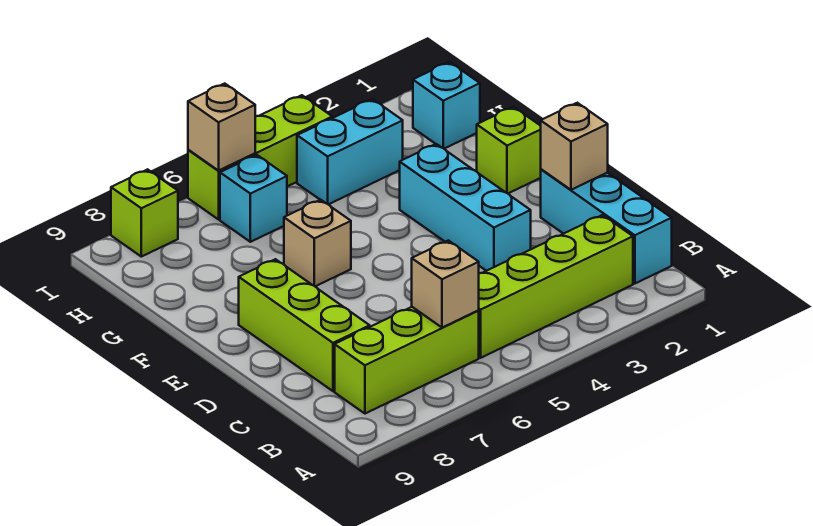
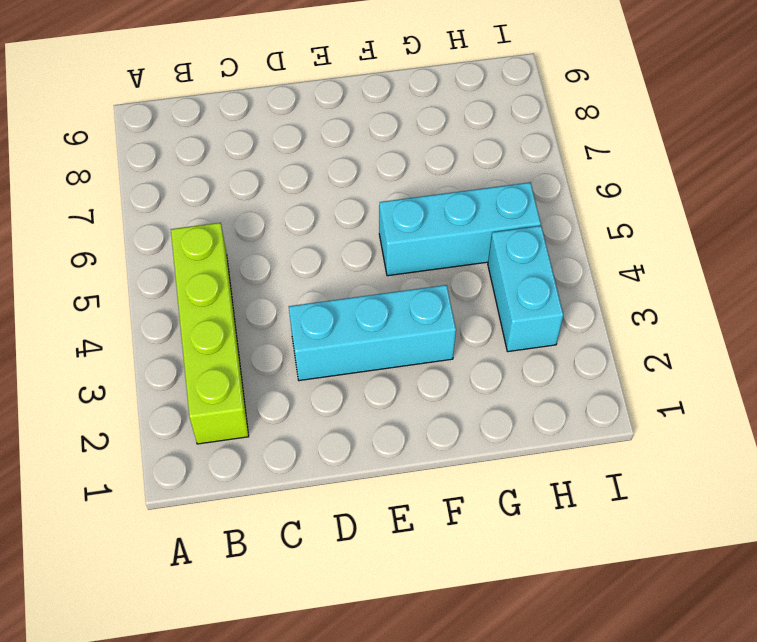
cyan 1x3 brick [379,183,541,276] -> cyan 1x3 brick moved to [541,169,672,284]
none -> lime 1x3 brick [335,307,479,414]
none -> lime 1x3 brick [239,259,370,391]
none -> lime 1x1 brick [477,107,541,193]

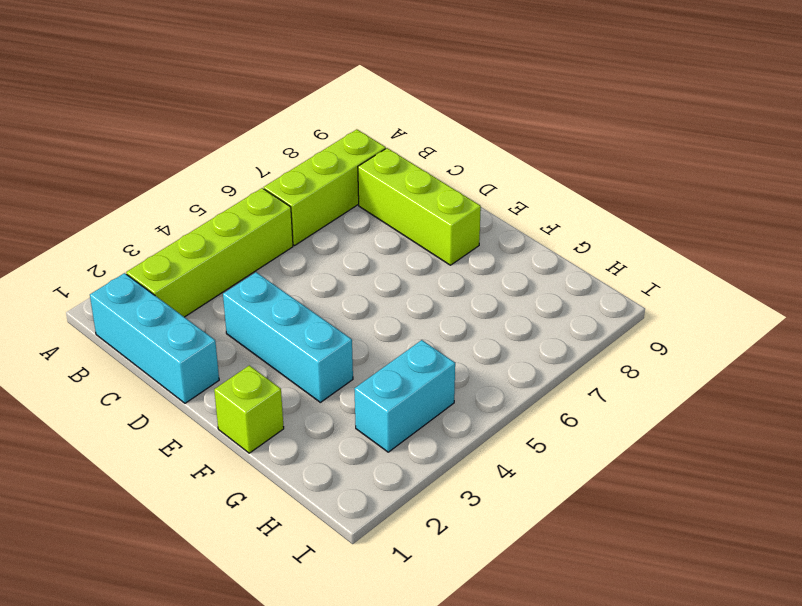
none -> tan 1x1 brick [284,200,351,286]
none -> cyan 1x1 brick [413,62,480,149]
none -> cyan 1x1 brick [220,155,287,242]

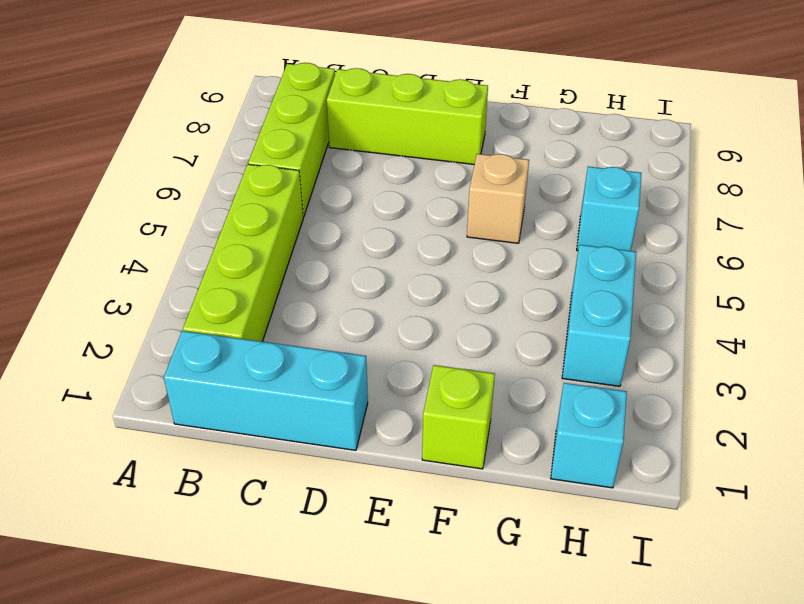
none -> cyan 1x3 brick [400,144,531,271]
none -> lime 1x3 brick [188,95,332,219]
none -> lime 1x1 brick [111,169,178,257]

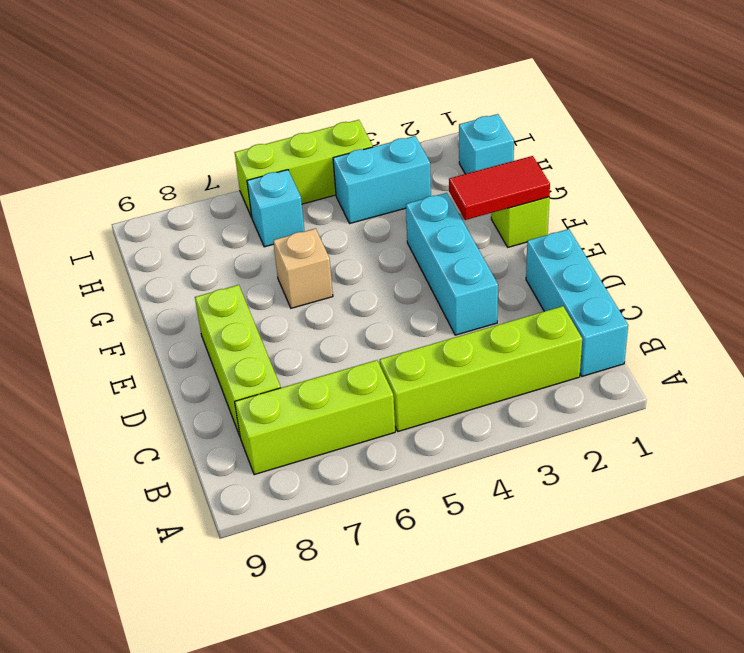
red 1x2 tile [449,156,550,220] -> none
none -> lime 1x1 brick [111,169,178,257]
none -> tan 1x1 brick [412,240,479,328]
none -> tan 1x1 brick [541,103,608,190]

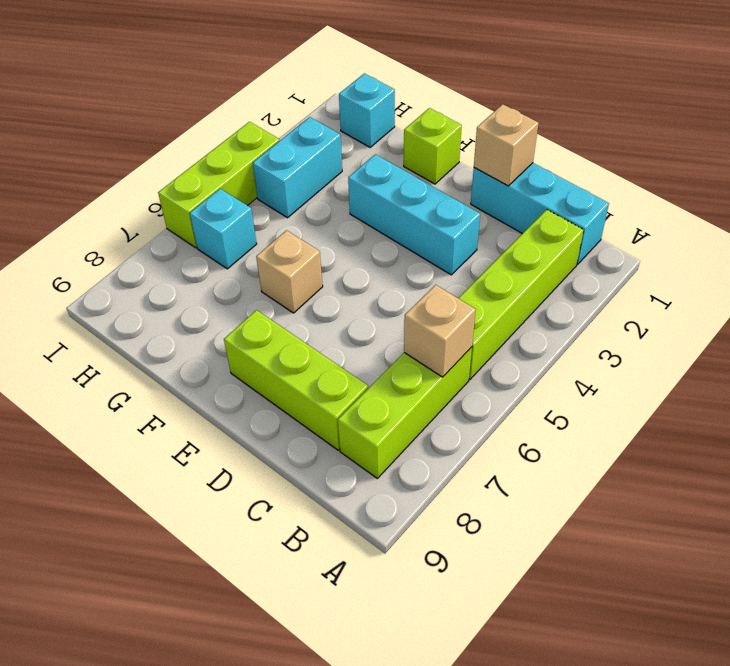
none -> lime 1x1 brick [111,169,178,257]
none -> tan 1x1 brick [188,84,255,171]

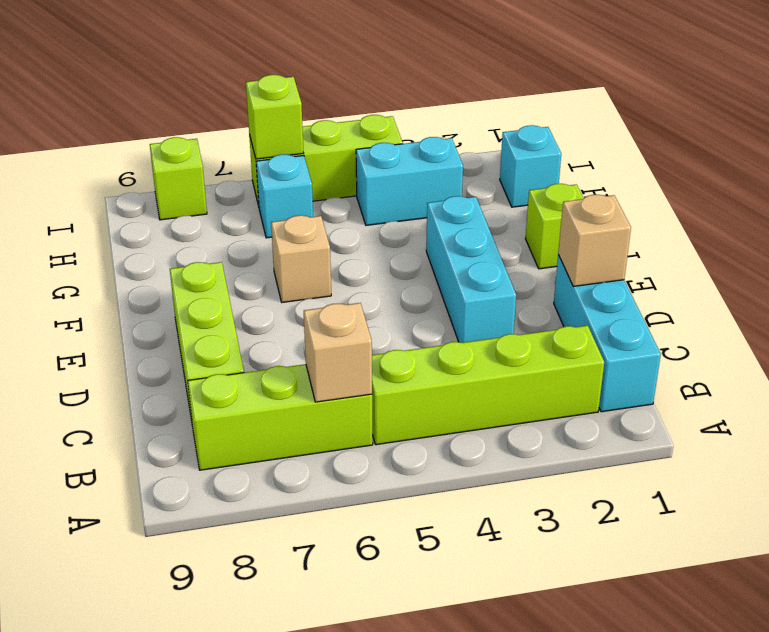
lime 1x1 brick [246,75,303,159] -> tan 1x1 brick [188,84,255,171]

